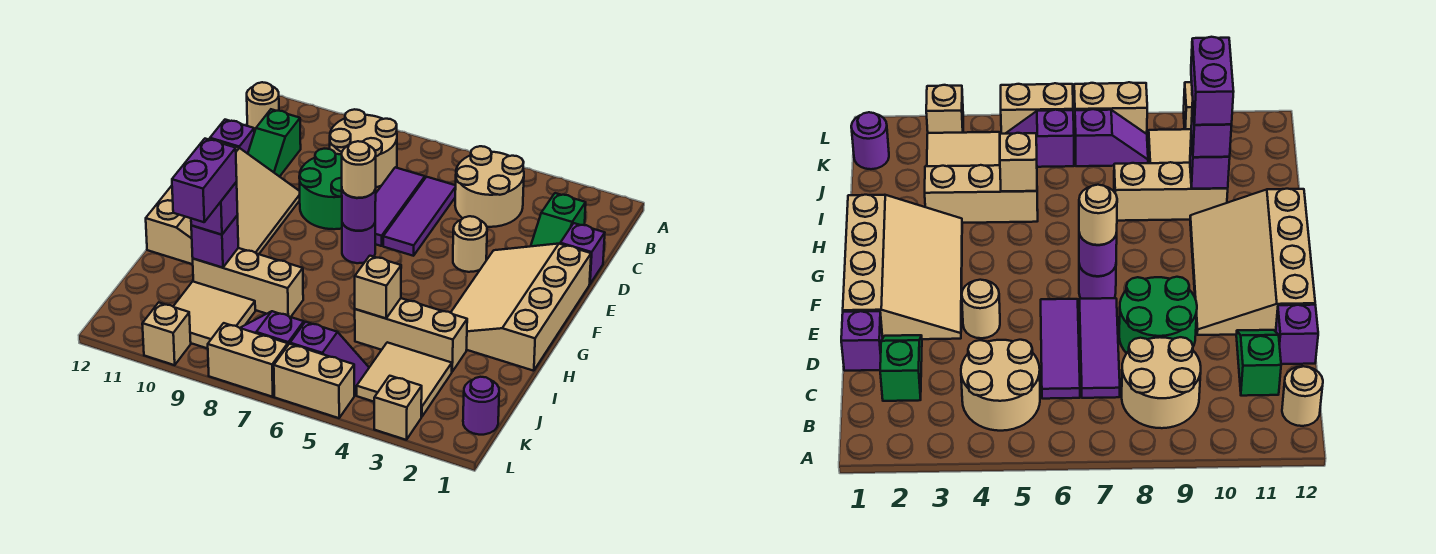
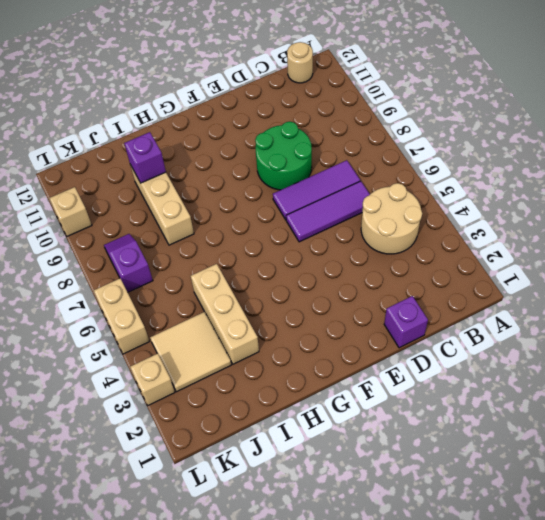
none -> tan 2x2 round brick [330,109,397,187]
none -> green 1x2 slope [531,193,586,246]
none -> green 1x2 slope [248,109,301,177]
none -> purple 1x1 brick [210,120,254,154]

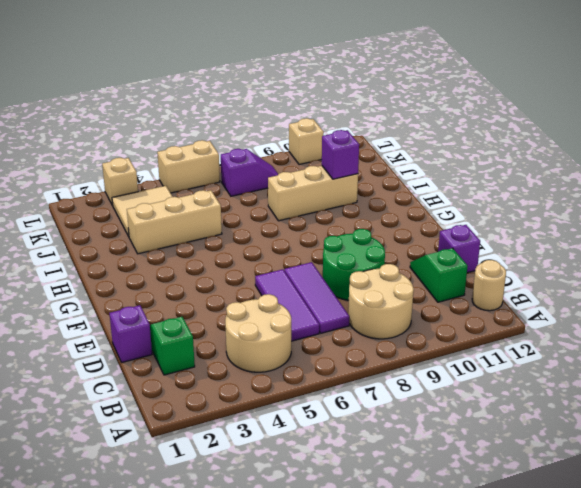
none -> tan 3x4 slope [451,244,591,371]
none -> tan 1x1 round brick [453,216,487,272]
none -> tan 3x4 slope [146,139,300,264]
none -> purple 1x1 round brick [342,223,375,263]

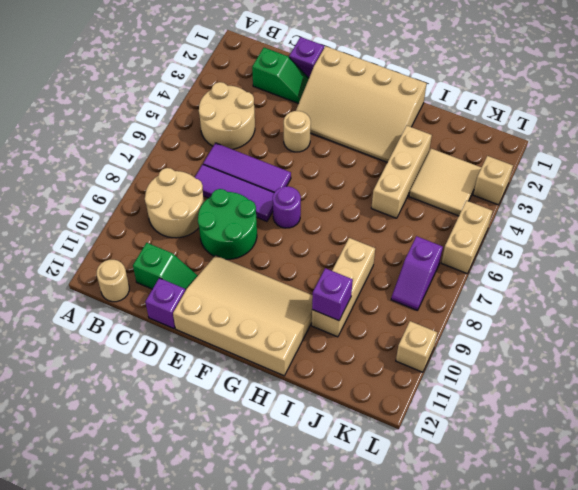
none -> tan 2x2 tile [173,282,255,348]
none -> purple 1x1 round brick [463,377,499,435]
none -> purple 1x2 slope [290,322,369,396]
none -> tan 1x2 brick [208,323,288,397]

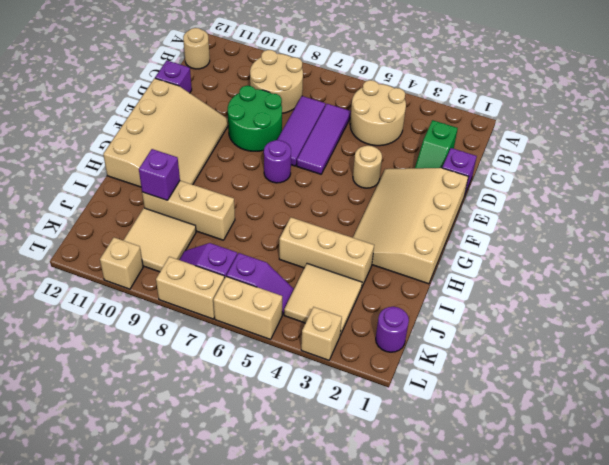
none -> green 1x2 slope [248,109,301,177]
none -> purple 1x1 round brick [342,189,376,231]
none -> tan 1x1 brick [355,256,401,318]
none -> tan 1x1 round brick [342,141,376,198]

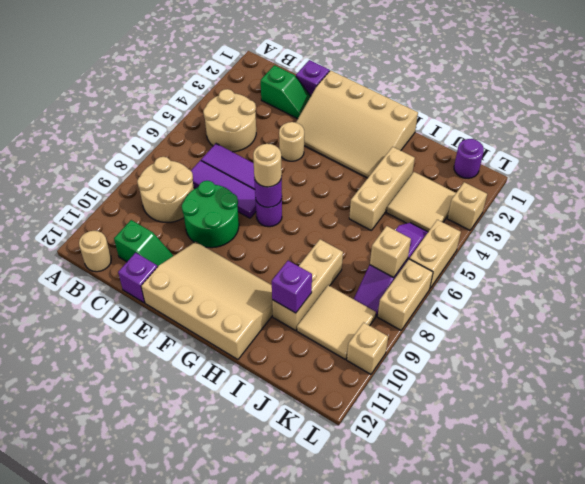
tan 1x1 brick [370,226,411,278] -> tan 1x1 brick moved to [355,256,401,318]
none -> purple 1x1 brick [191,182,238,235]
none -> purple 1x2 brick [172,139,237,222]

